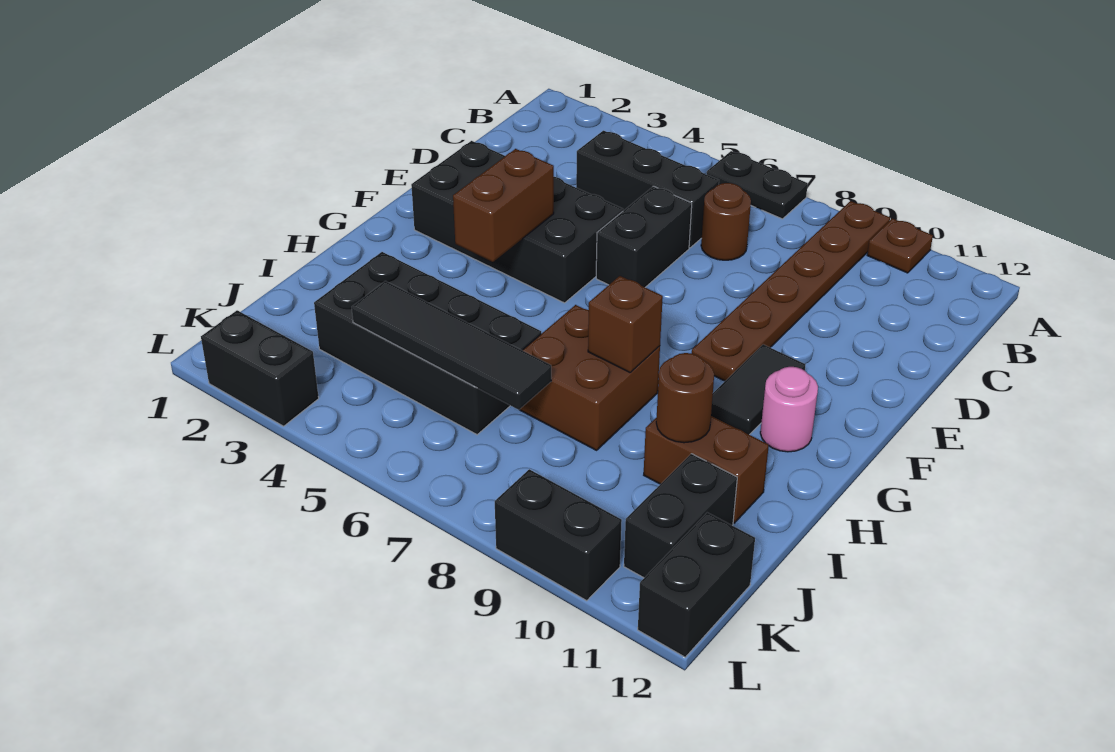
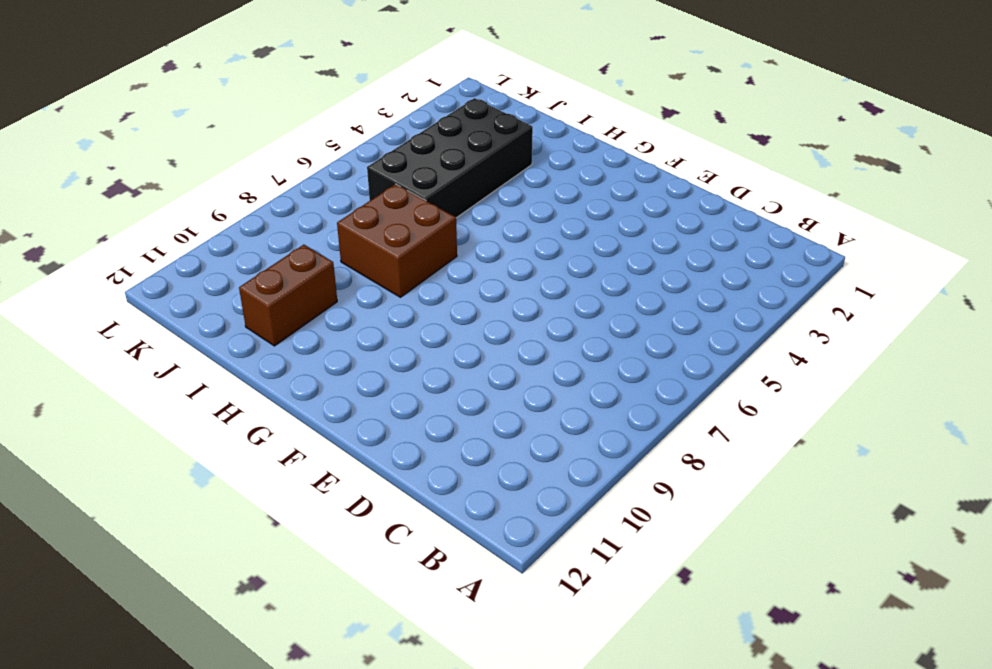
none -> black 1x2 plate [707,151,808,219]
none -> brown 1x6 plate [692,201,890,381]
none -> brown 1x1 plate [867,218,933,273]

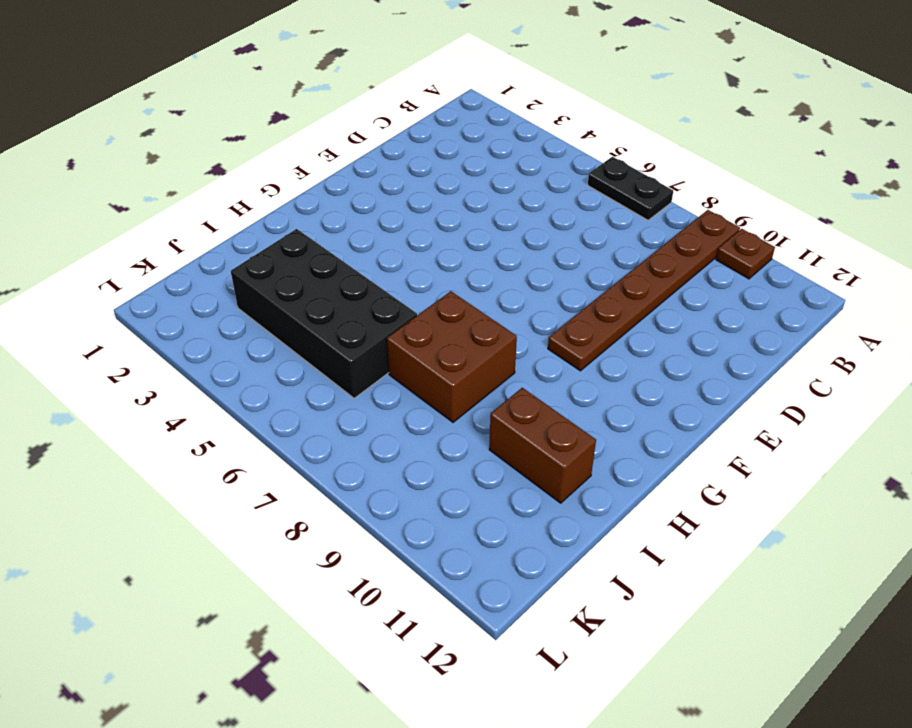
none -> black 1x3 brick [576,131,719,248]
none -> brown 1x1 round brick [701,183,751,260]
none -> black 1x2 brick [596,186,692,287]

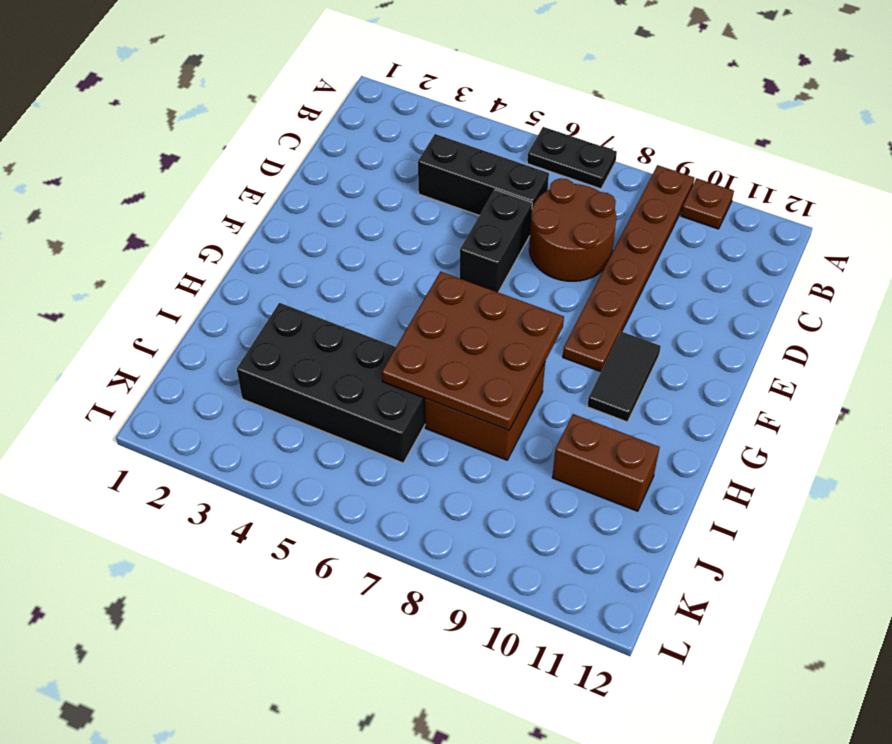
brown 2x2 round brick [529,178,616,281] -> brown 1x1 round brick [701,183,751,260]
brown 3x3 plate [382,272,564,431] -> brown 1x1 brick [588,276,663,373]
none -> black 2x4 brick [411,141,623,303]
none -> pink 1x1 round brick [760,367,818,452]
none -> black 1x2 brick [624,454,737,578]

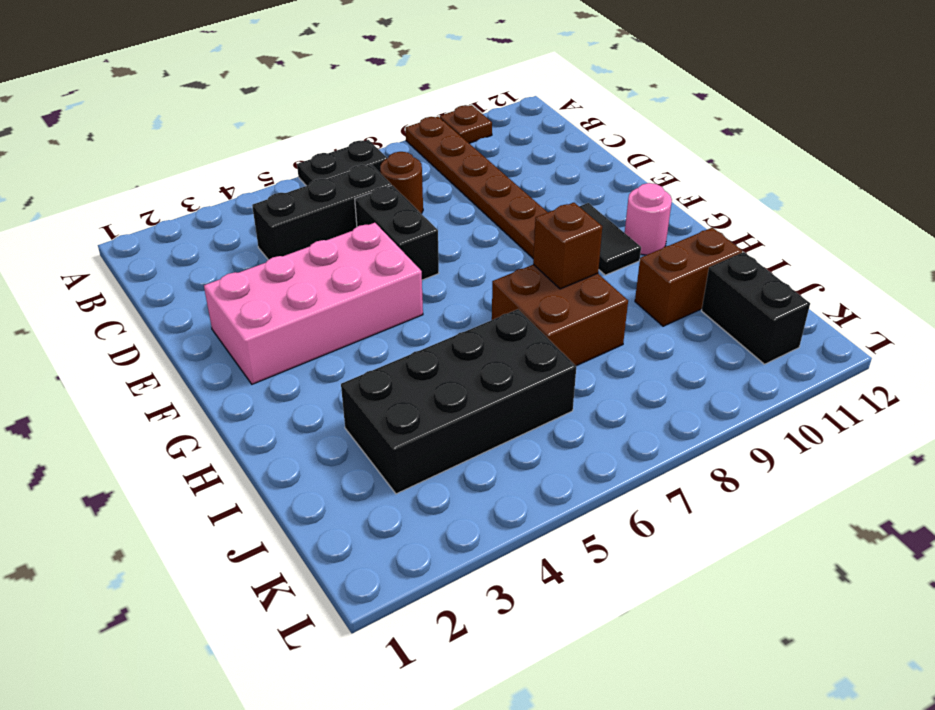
pink 2x4 brick [204,223,423,384] -> black 2x4 brick [411,141,623,303]
none -> black 1x2 brick [638,512,755,657]
none -> black 1x2 brick [201,310,319,426]
none -> black 1x2 brick [495,469,622,601]

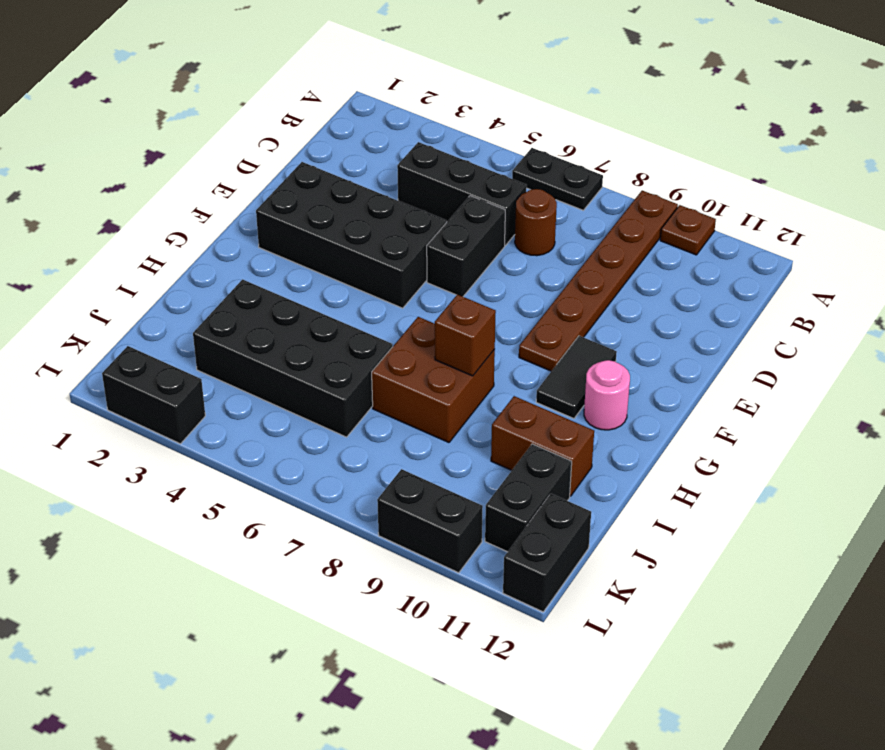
none -> brown 1x2 brick [453,149,554,262]
none -> brown 1x1 round brick [656,353,714,443]
none -> black 1x4 tile [352,281,551,410]

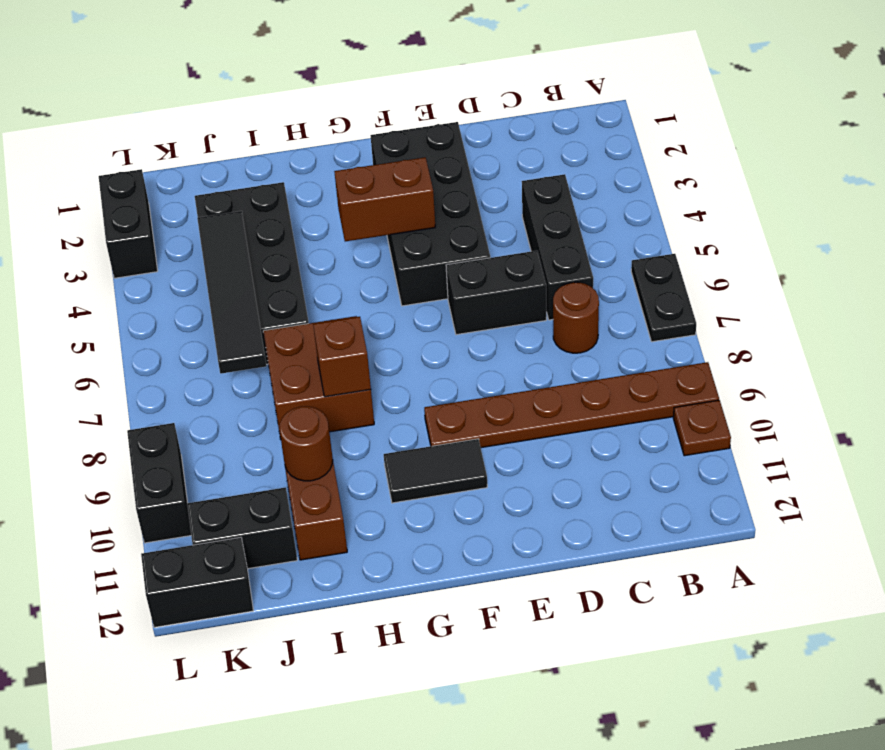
none -> pink 1x1 round brick [760,367,818,452]

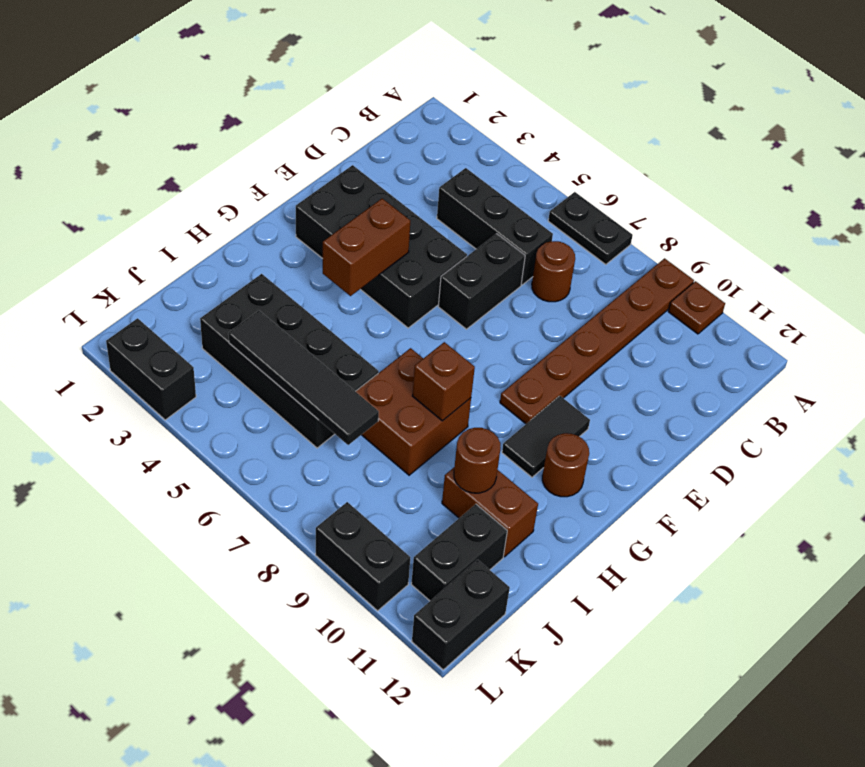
brown 1x1 round brick [542,433,589,497] -> pink 1x1 round brick [760,367,818,452]

